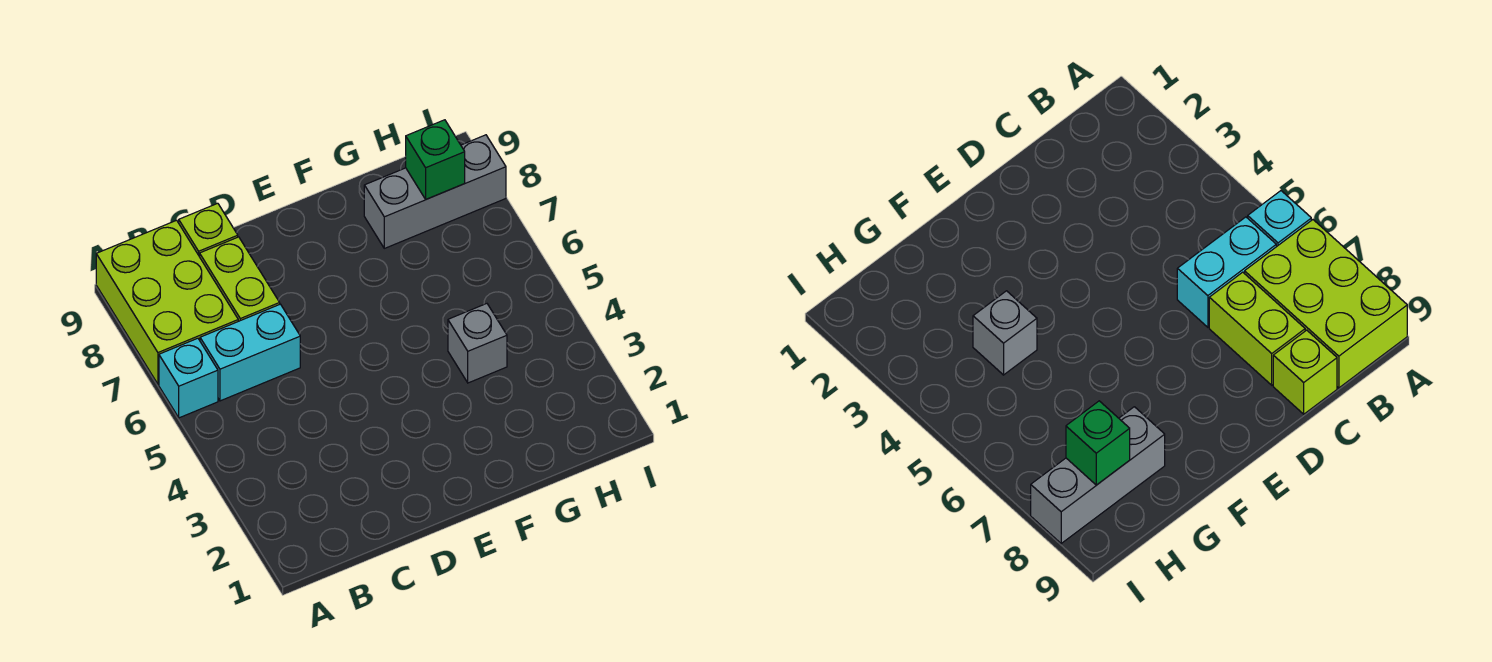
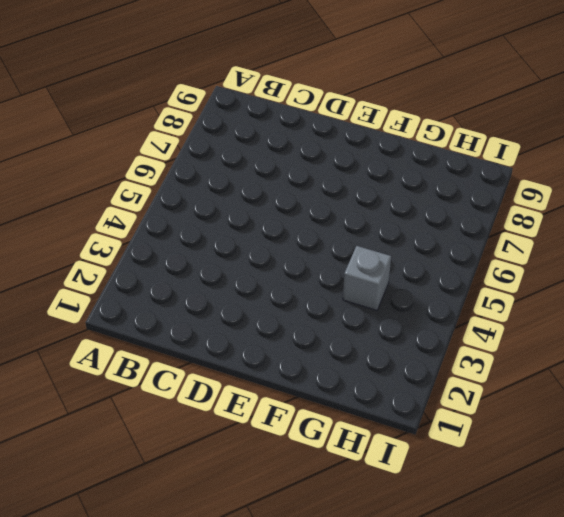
none -> cyan 1x1 brick [159,338,218,418]
none -> lime 2x3 brick [96,220,238,384]

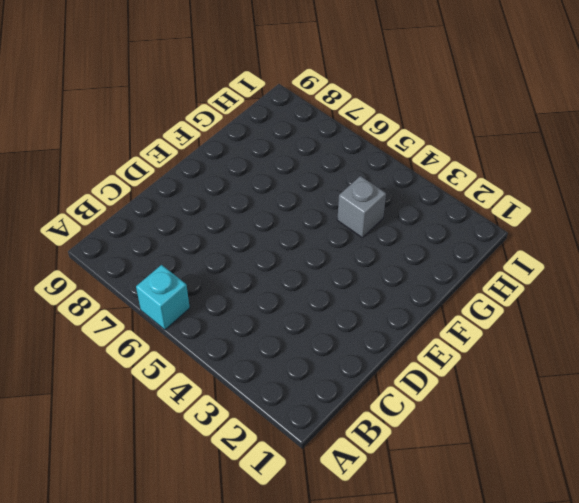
none -> lime 2x3 brick [96,220,238,384]
none -> cyan 1x2 brick [200,304,300,401]

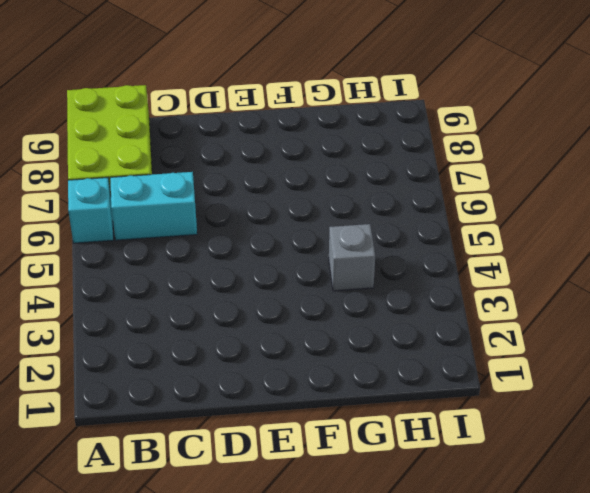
none -> lime 1x2 brick [200,237,280,321]
none -> lime 1x1 brick [179,203,238,257]

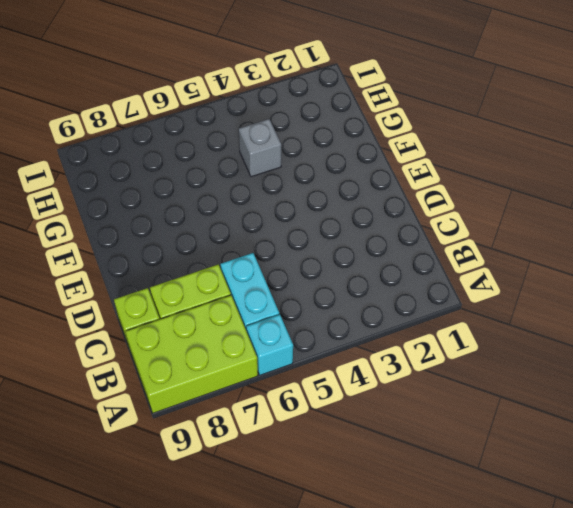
none -> grey 1x3 brick [364,135,506,248]
none -> green 1x1 brick [406,120,465,199]

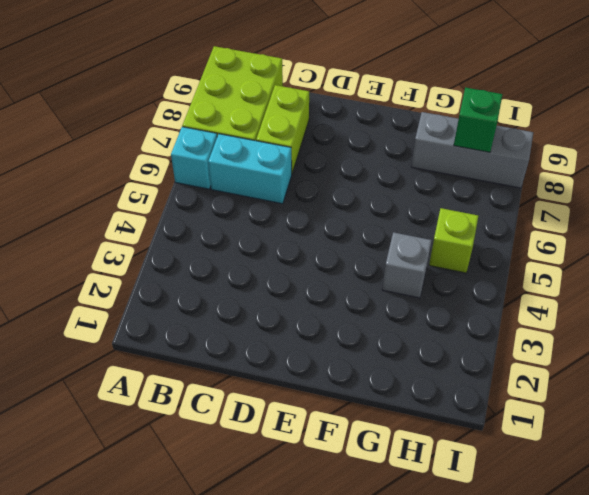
lime 1x1 brick [429,208,478,273] -> lime 1x1 brick moved to [179,203,238,257]

